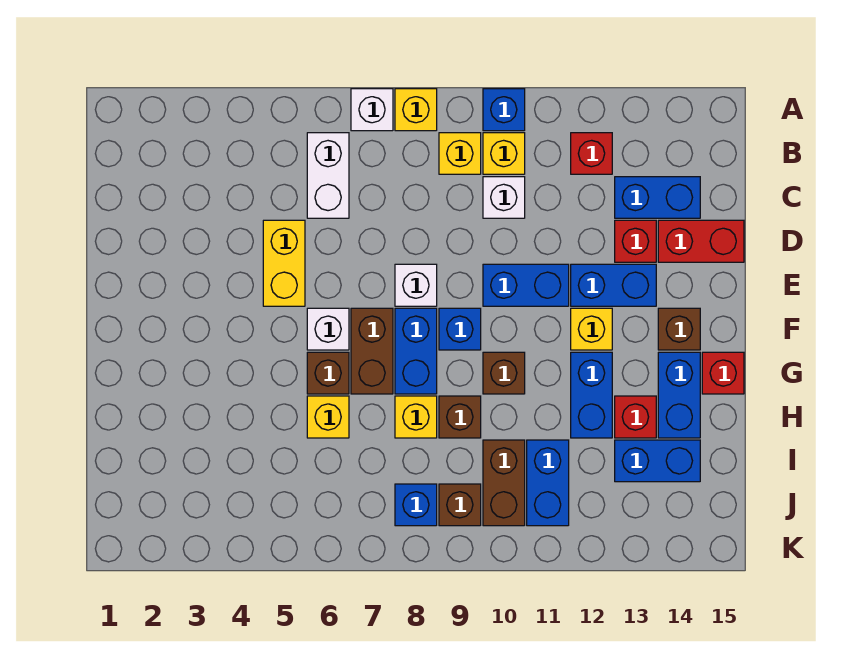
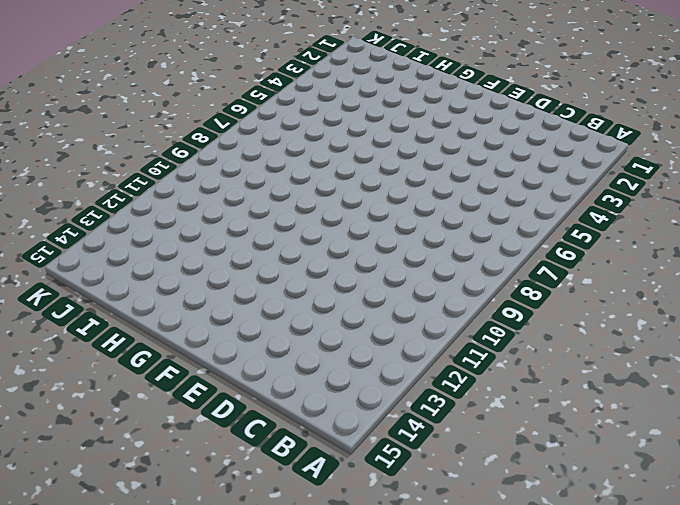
none -> white 1x1 brick [351,89,393,131]
none -> yellow 1x1 brick [395,89,437,131]
none -> blue 1x1 brick [483,89,525,131]
none -> white 1x2 brick [307,133,349,218]

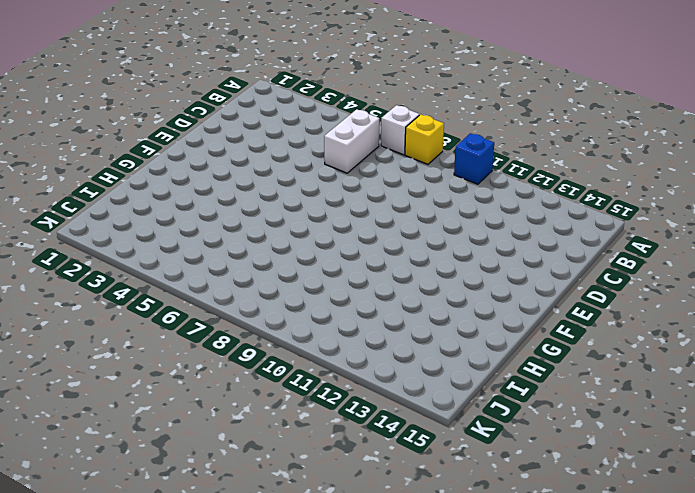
none -> yellow 1x1 brick [439,133,481,174]
none -> yellow 1x1 brick [483,133,525,174]
none -> red 1x1 brick [571,133,612,174]
none -> white 1x1 brick [483,177,525,218]

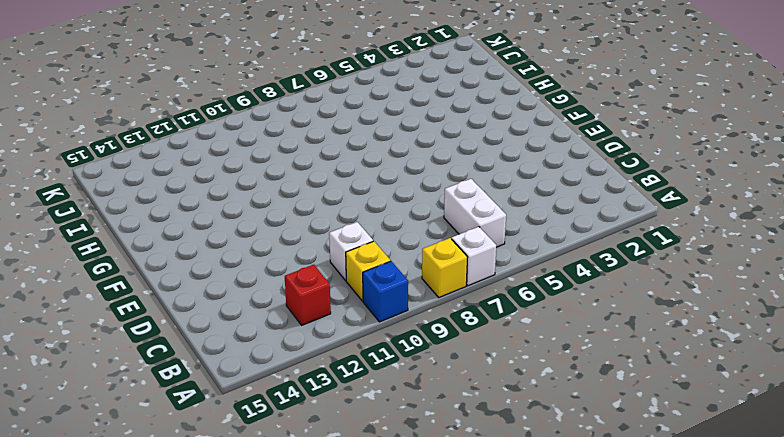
none -> yellow 1x1 brick [439,133,481,174]
none -> blue 1x2 brick [615,177,700,218]
none -> yellow 1x2 brick [263,220,305,306]
none -> red 1x1 brick [615,220,656,262]

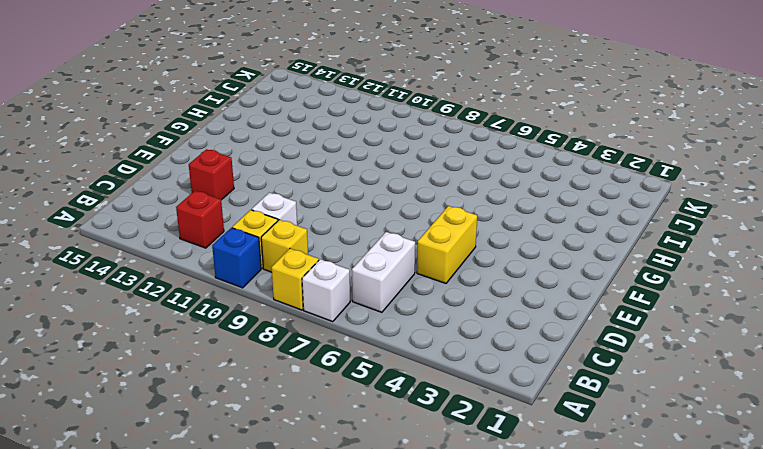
none -> blue 1x2 brick [615,177,700,218]
none -> red 1x2 brick [658,220,744,262]
none -> white 1x1 brick [395,264,437,306]
none -> blue 1x2 brick [483,264,569,306]

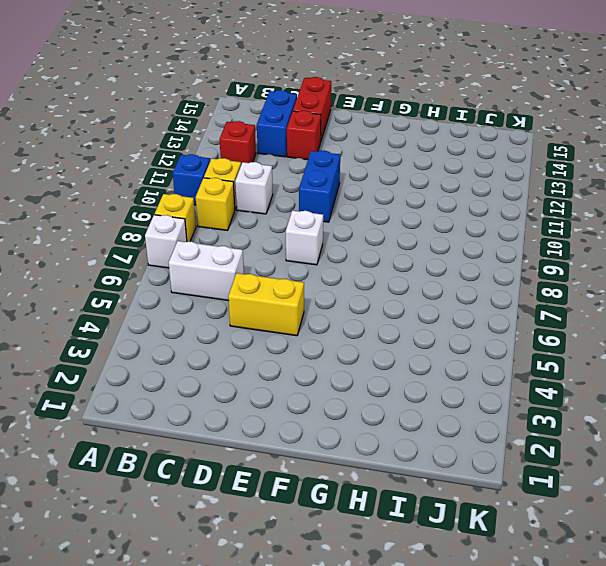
none -> blue 1x2 brick [571,264,656,306]
none -> white 1x1 brick [307,308,349,350]
none -> brown 1x2 brick [351,308,393,394]
none -> blue 1x2 brick [395,308,437,394]

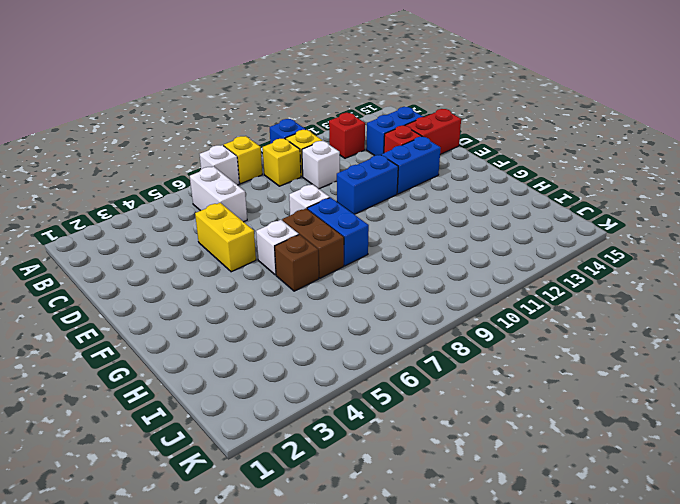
none -> blue 1x1 brick [439,308,481,350]
none -> yellow 1x1 brick [571,308,612,350]
none -> brown 1x1 brick [658,308,700,350]
none -> brown 1x1 brick [483,352,525,394]

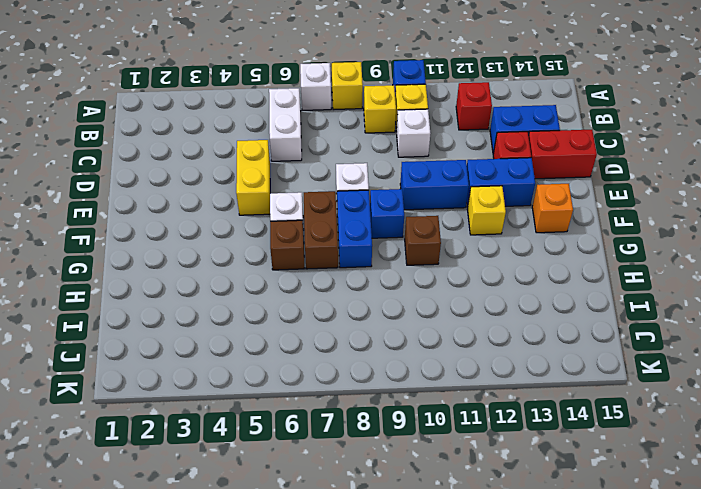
orange 1x1 brick [532,184,573,233] -> brown 1x1 brick [658,308,700,350]
none -> blue 1x2 brick [571,352,612,438]
none -> blue 1x2 brick [658,352,700,438]
none -> red 1x1 brick [702,352,744,394]
none -> yellow 1x1 brick [307,396,349,438]

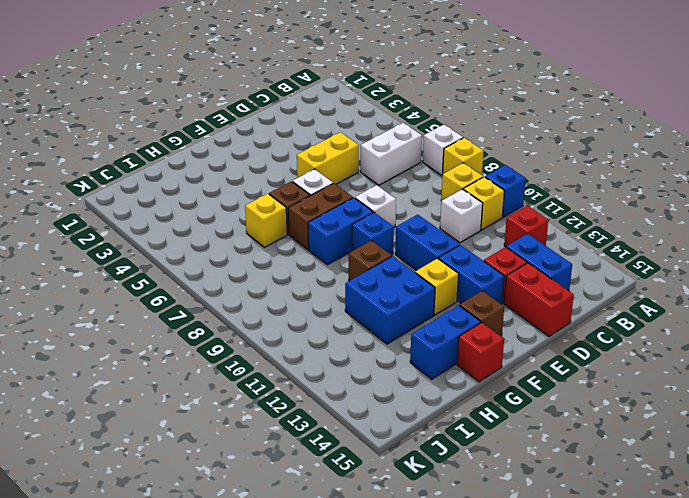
blue 2x2 brick [345,256,435,344] -> blue 1x2 brick [571,352,612,438]
none -> yellow 1x1 brick [395,396,437,438]
none -> brown 1x1 brick [439,396,481,438]
none -> red 1x1 brick [615,396,656,438]
none -> brown 1x2 brick [483,440,525,526]

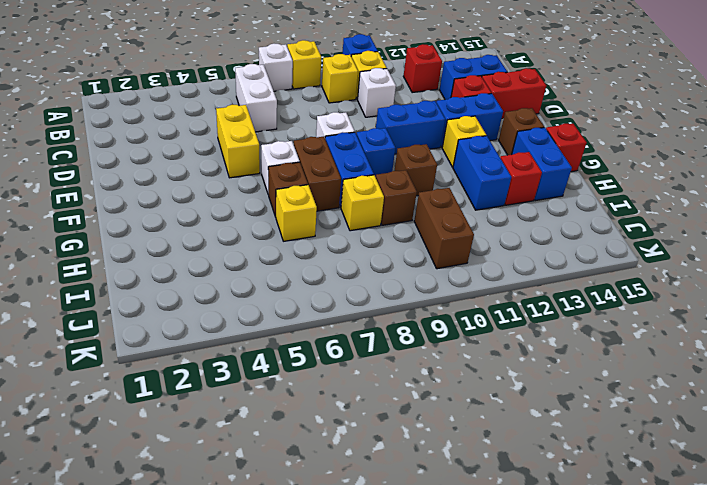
none -> blue 1x2 brick [527,440,569,526]
none -> blue 1x2 brick [615,440,700,482]
none -> blue 1x1 brick [395,484,437,526]
none -> brown 1x1 brick [439,484,481,526]

